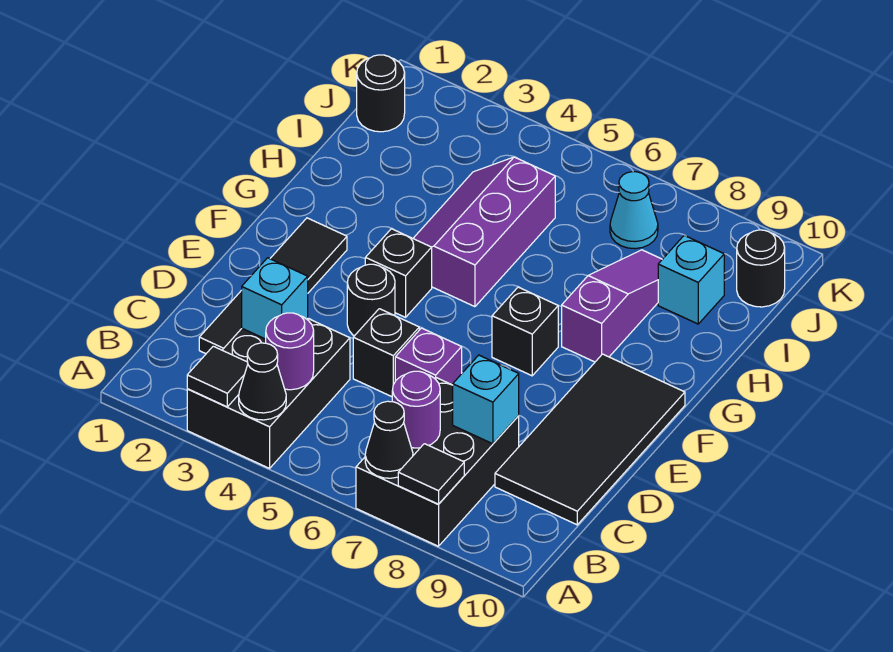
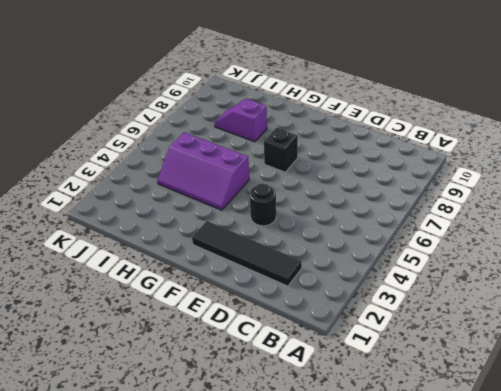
purple 1x2 slope [215,99,267,142] -> purple 1x3 slope [562,250,662,362]
none -> black 2x3 brick [187,318,350,468]
none -> black 2x3 brick [356,378,519,546]
none -> black 2x4 tile [495,354,685,525]

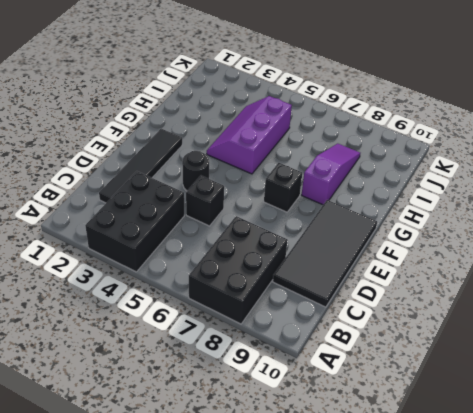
none -> purple 1x1 brick [395,328,462,385]
none -> black 1x1 brick [365,229,432,317]
none -> cyan 1x1 brick [658,235,724,324]

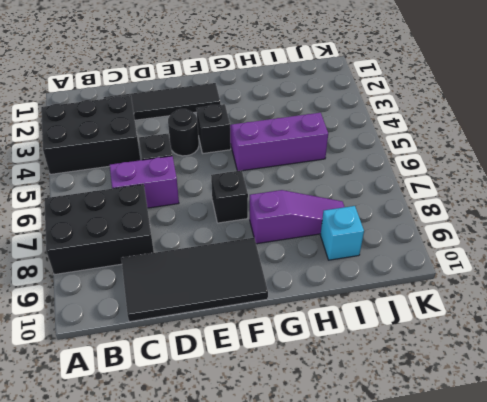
purple 1x2 brick [110,156,179,208] -> purple 1x1 brick [395,328,462,385]
none -> black 1x1 round brick [357,55,405,132]
none -> cyan 1x1 cone [610,172,658,249]
none -> black 1x1 round brick [737,230,785,307]

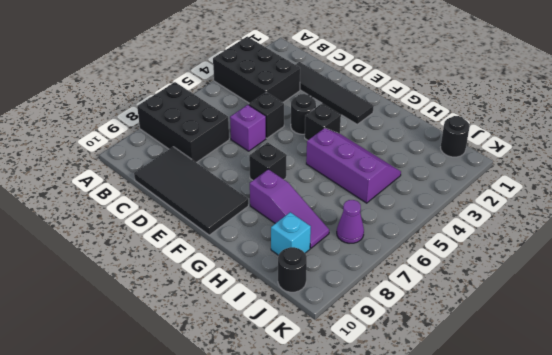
purple 1x1 cone [337,200,364,243] -> cyan 1x1 cone [610,172,658,249]
none -> black 1x1 tile [187,346,248,407]
none -> black 1x1 cone [239,343,286,420]
none -> black 1x1 cone [365,401,413,478]

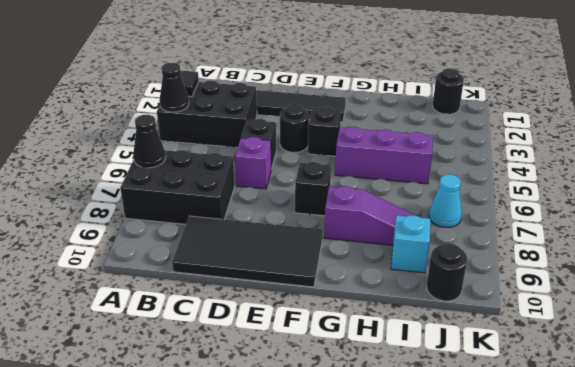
none -> black 1x1 tile [398,444,464,504]
none -> purple 1x1 round brick [266,313,314,390]
none -> purple 1x1 round brick [392,371,440,448]

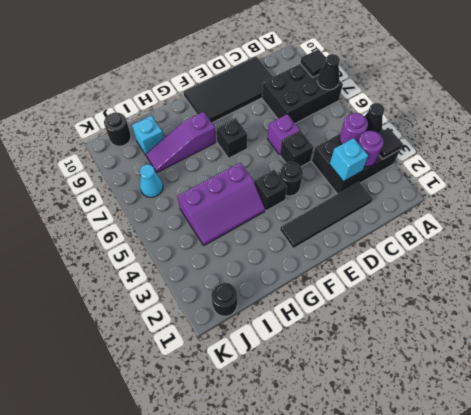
purple 1x1 round brick [358,131,384,167] -> purple 1x1 round brick moved to [392,371,440,448]
none -> cyan 1x1 brick [453,355,519,444]

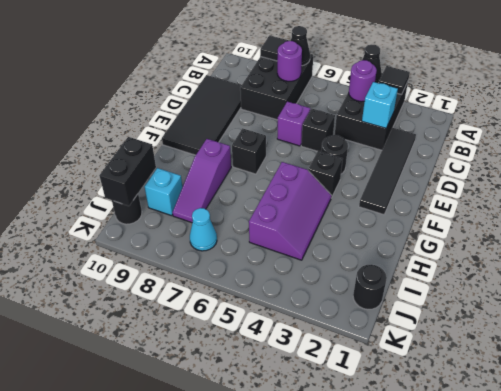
black 1x2 brick [99,137,156,206] -> none
none -> cyan 1x1 brick [453,355,519,444]

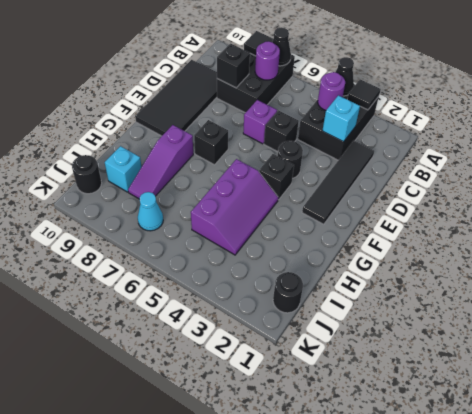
black 1x1 brick [217,44,250,88] -> cyan 1x1 brick [453,355,519,444]

